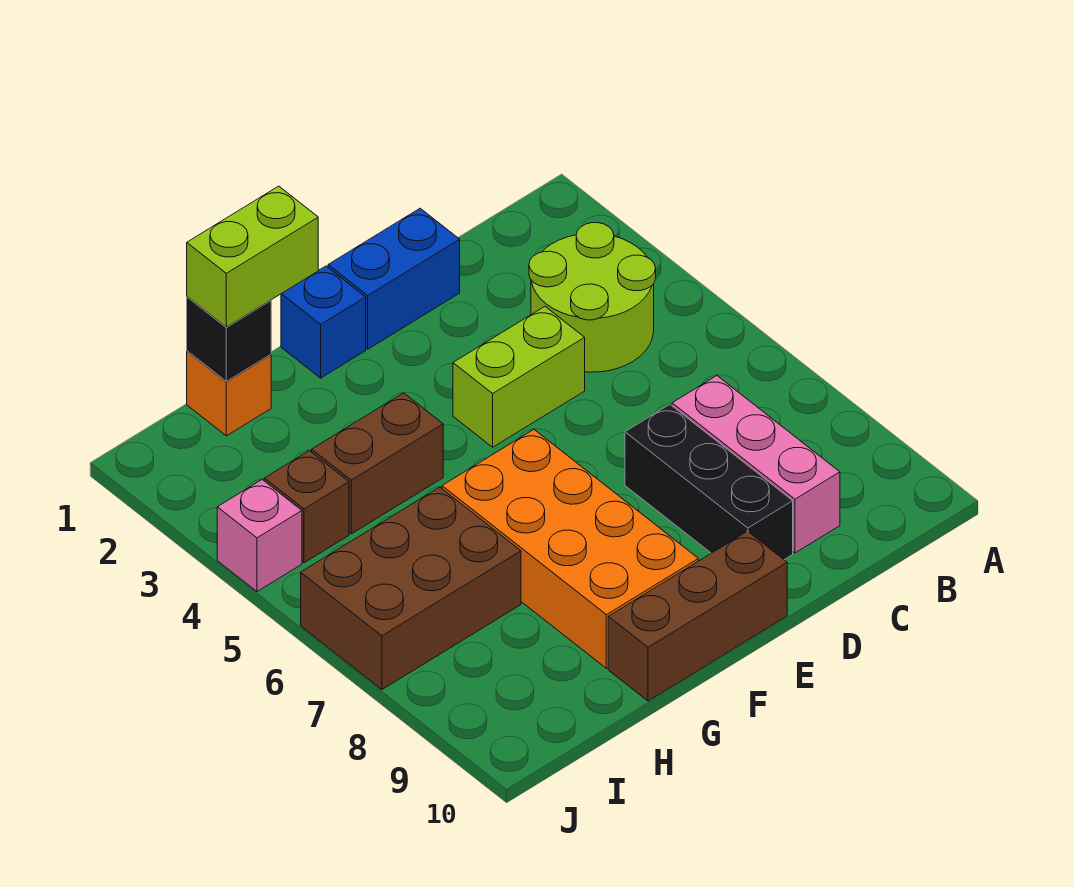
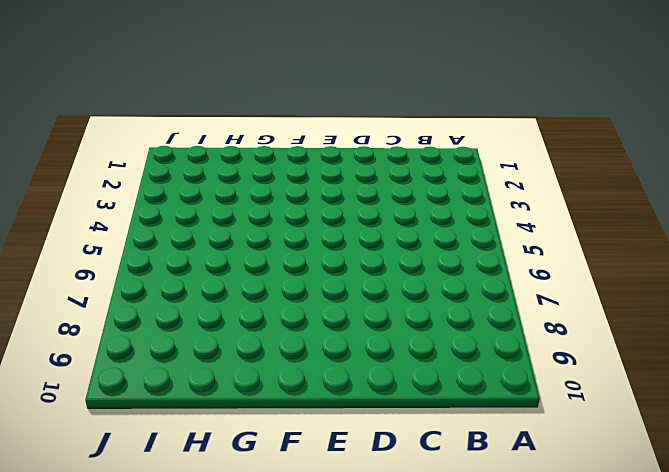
none -> lime 2x2 round brick [529,223,656,372]
none -> pink 1x3 brick [672,376,840,553]
none -> blue 1x2 brick [328,208,460,349]

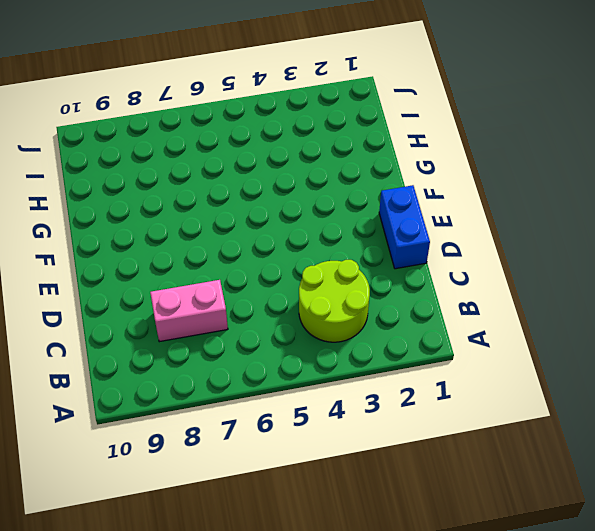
pink 1x2 brick [150,280,228,342] -> pink 1x3 brick [672,376,840,553]
none -> lime 1x2 brick [453,307,585,447]
none -> black 1x3 brick [625,405,793,560]
none -> brown 1x3 brick [608,531,787,701]

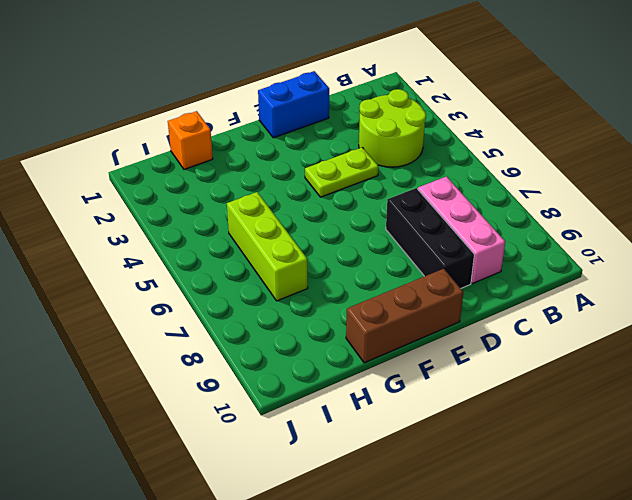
lime 1x2 plate [305,147,378,197] -> lime 1x2 brick [453,307,585,447]
lime 1x3 brick [227,192,308,301] -> brown 2x3 brick [301,487,521,690]
none -> blue 1x1 brick [281,266,366,378]
none -> orange 2x4 brick [442,430,698,668]
none -> brown 1x2 brick [312,393,443,534]

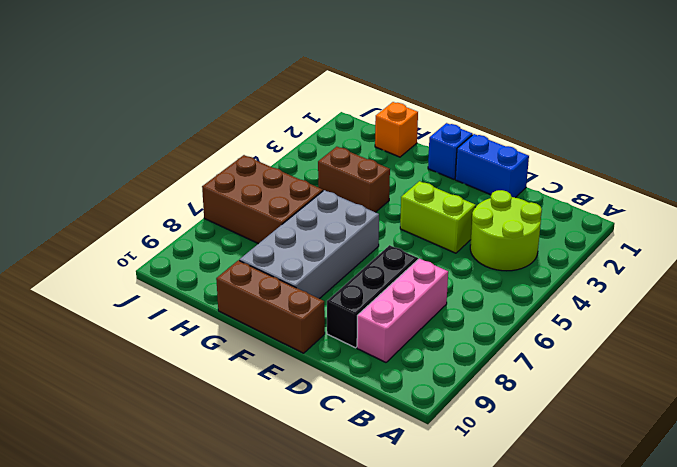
grey 2x4 brick [239,190,379,299] -> orange 2x4 brick [442,430,698,668]
none -> brown 1x1 brick [264,451,349,563]
none -> pink 1x1 brick [217,480,302,591]
none -> black 1x1 brick [187,297,271,381]

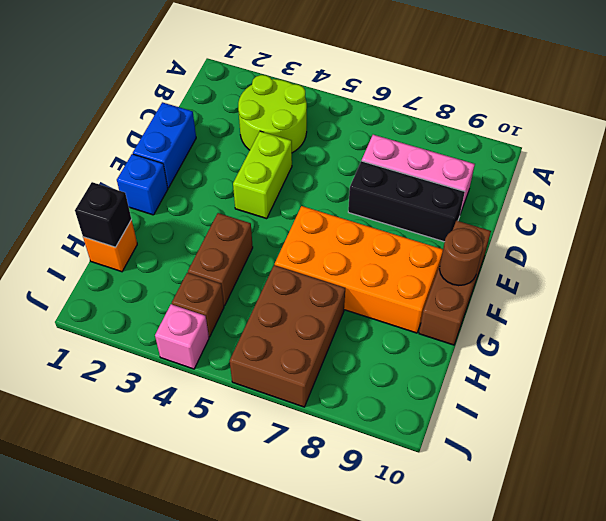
brown 1x1 round brick [440,228,483,286] -> none
none -> lime 1x2 brick [187,186,318,327]

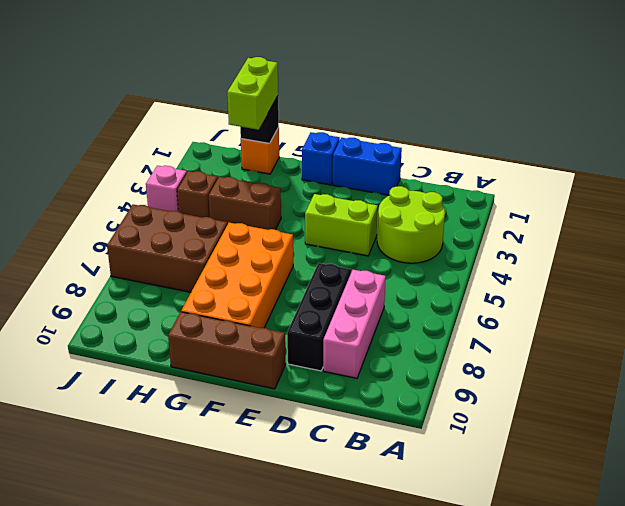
lime 1x2 brick [227,57,278,130] -> lime 1x2 brick turned to [187,186,318,327]

